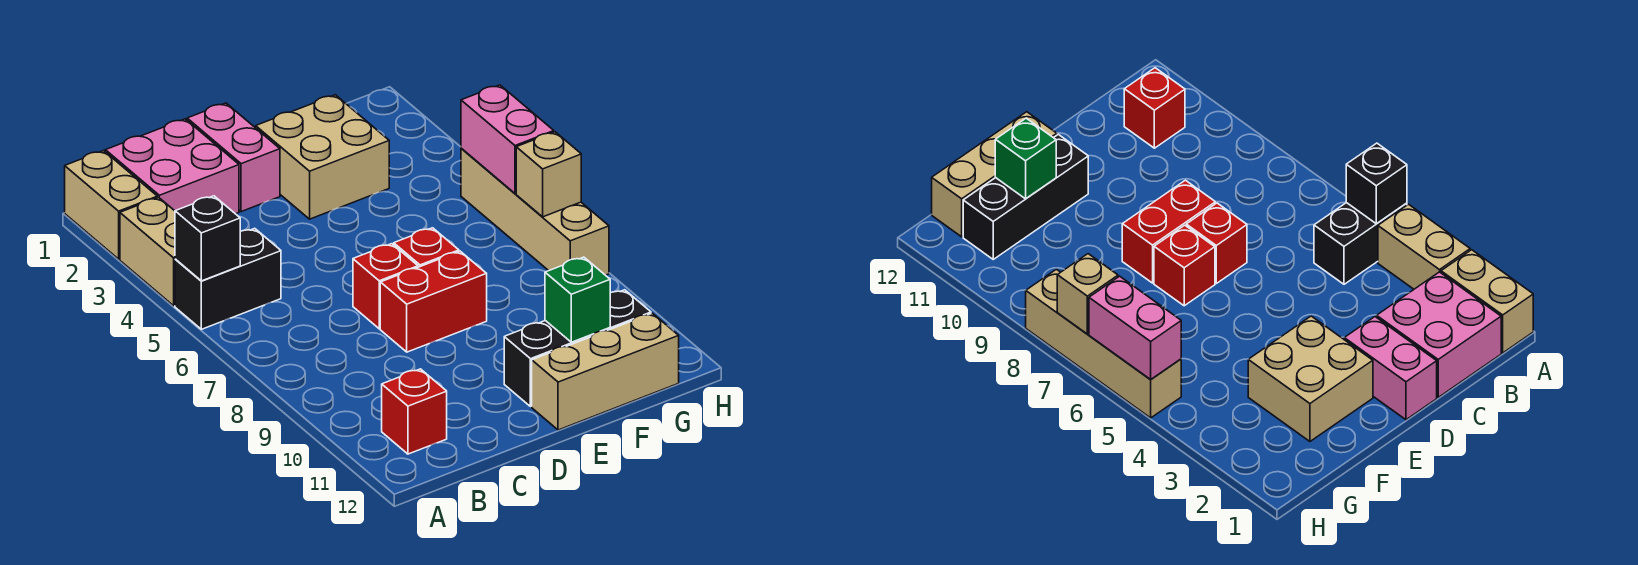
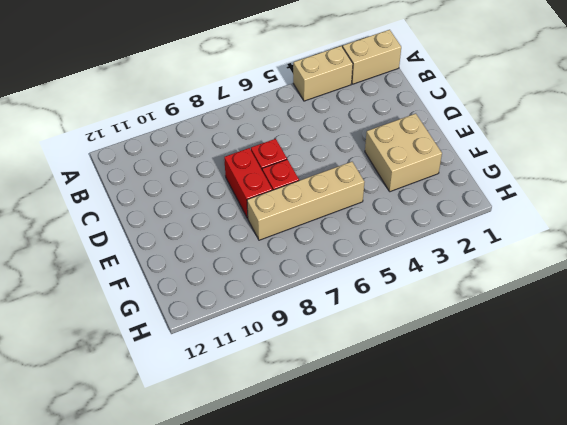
tan 1x4 brick [247,162,364,240] -> tan 1x4 brick moved to [461,148,609,275]
none -> black 1x2 brick [175,228,281,329]
none -> pink 2x2 brick [105,119,239,214]
none -> red 1x1 brick [382,369,447,454]

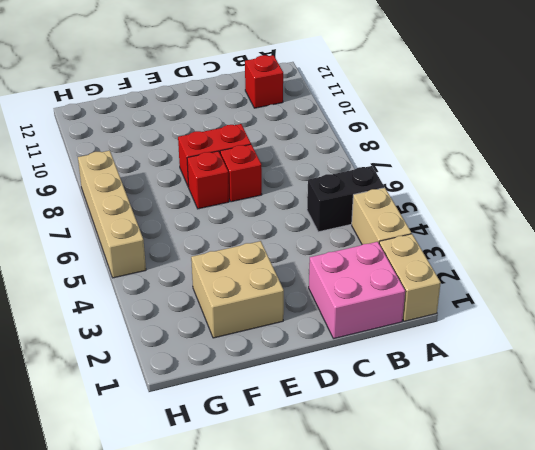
none -> pink 1x2 brick [187,103,280,212]
none -> black 1x3 brick [504,290,651,407]
none -> tan 1x3 brick [532,313,679,430]

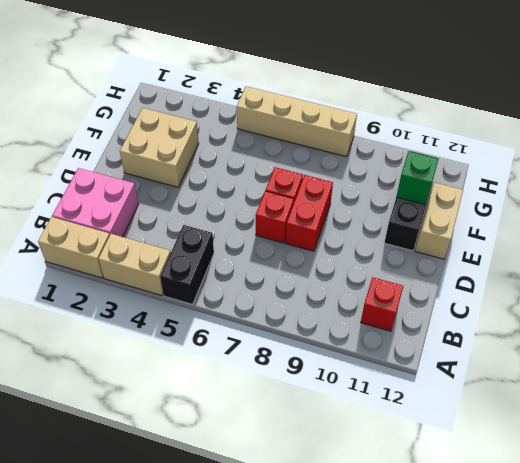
tan 1x2 brick [415,182,463,259] -> tan 1x3 brick [532,313,679,430]
none -> pink 1x2 brick [187,103,280,212]
none -> black 1x1 brick [175,196,240,281]
none -> pink 1x2 brick [461,85,554,193]

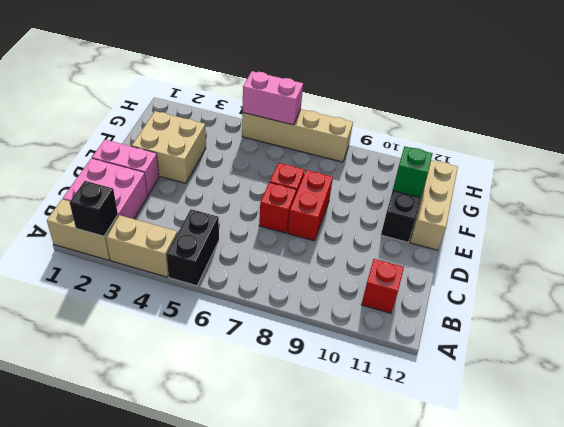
black 1x1 brick [70,181,118,236] -> black 1x1 brick moved to [175,196,240,281]
none -> tan 1x1 brick [516,132,581,217]

